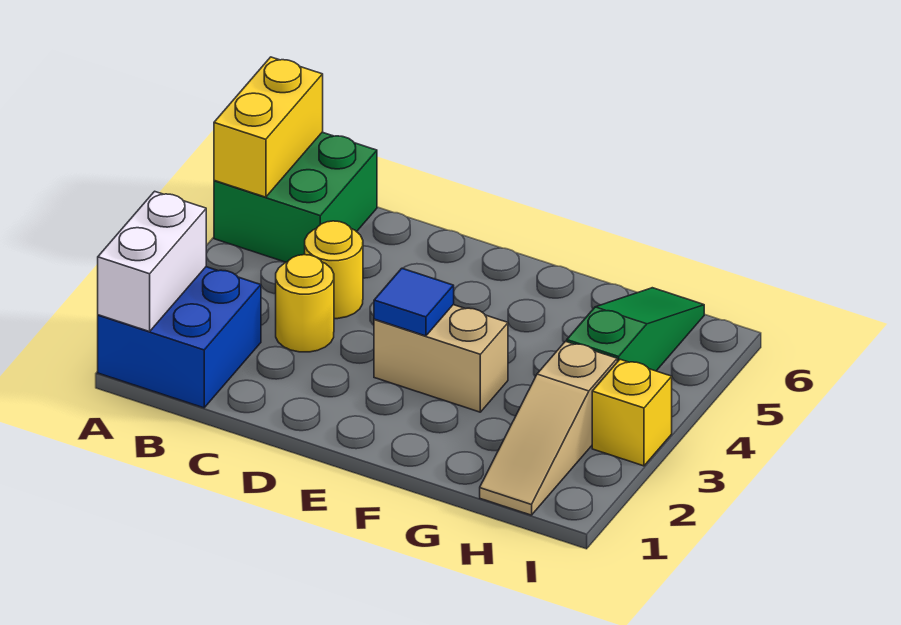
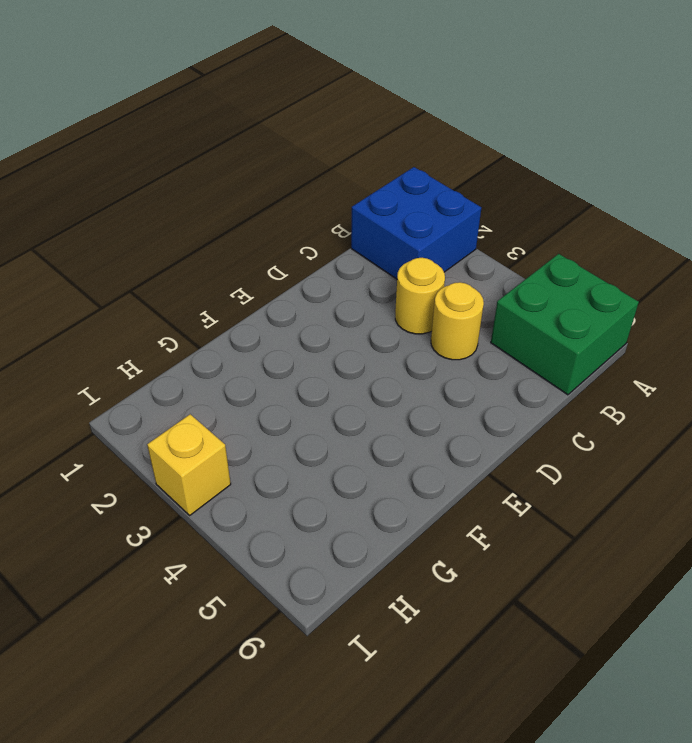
none -> tan 1x2 brick [374,304,508,412]
none -> tan 1x3 slope [480,341,617,515]

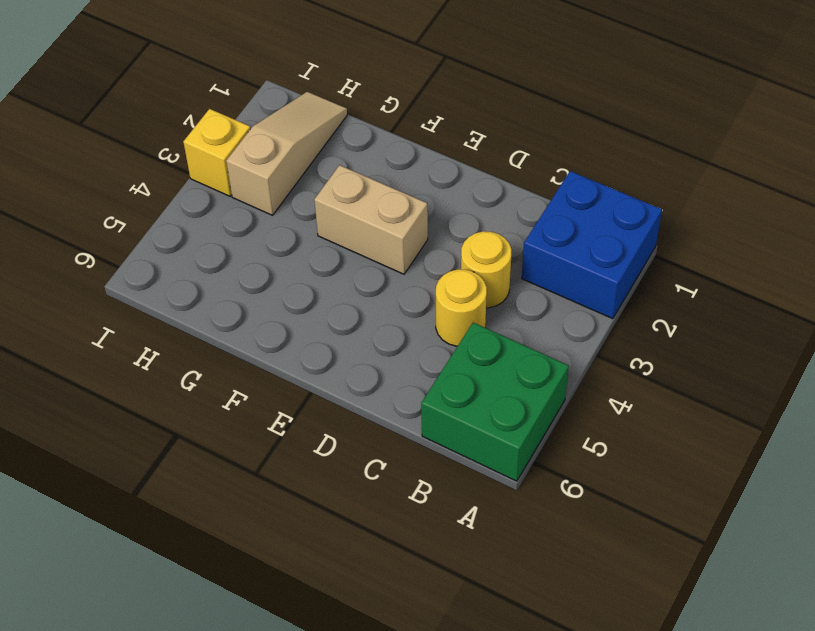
none -> green 1x3 slope [567,288,704,371]
none -> white 1x2 brick [98,191,206,332]

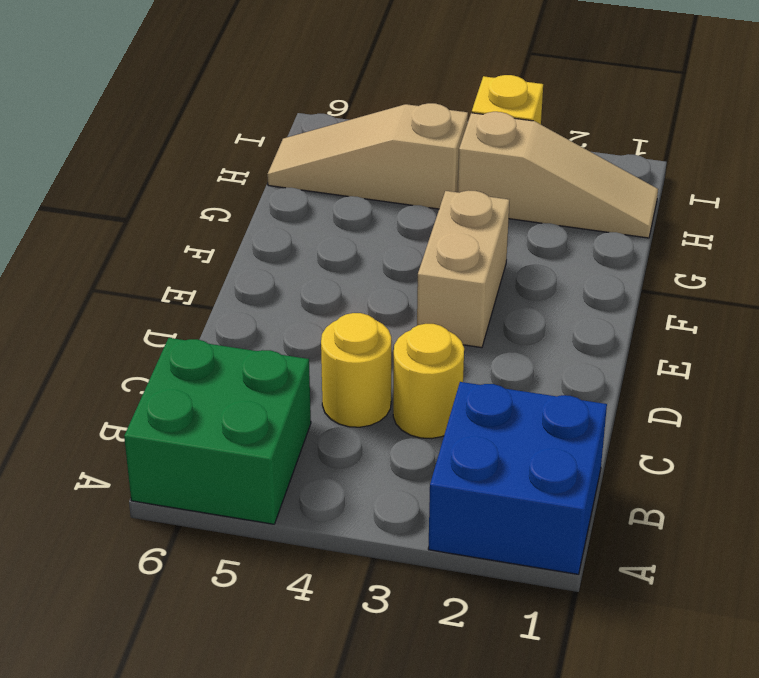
tan 1x3 slope [267,103,468,209] -> green 1x3 slope [567,288,704,371]
none -> white 1x2 brick [98,191,206,332]
none -> yellow 1x2 brick [214,57,323,197]

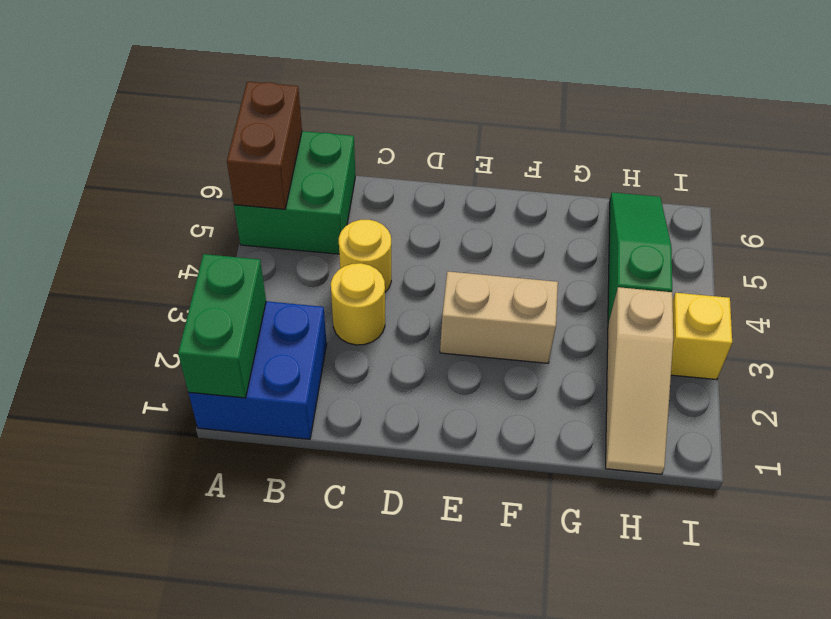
green 1x2 brick [178,254,266,398] -> white 1x2 brick [98,191,206,332]
brown 1x2 brick [227,82,302,209] -> yellow 1x2 brick [214,57,323,197]
none -> blue 1x1 tile [374,268,454,336]

